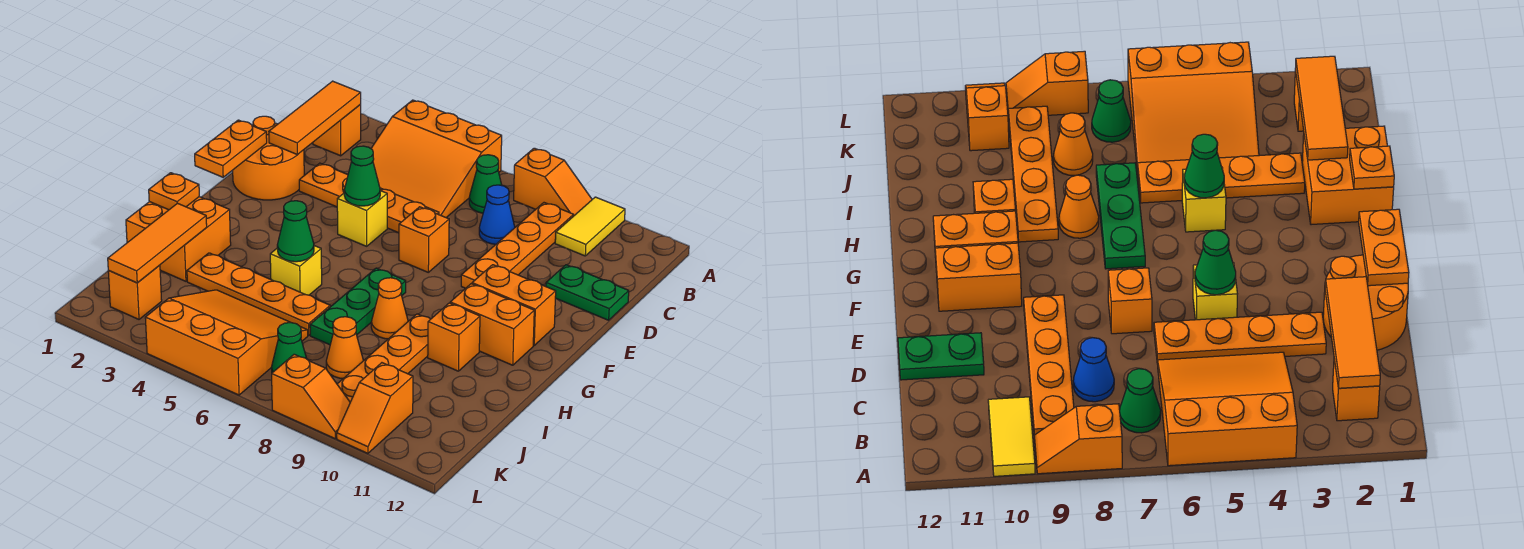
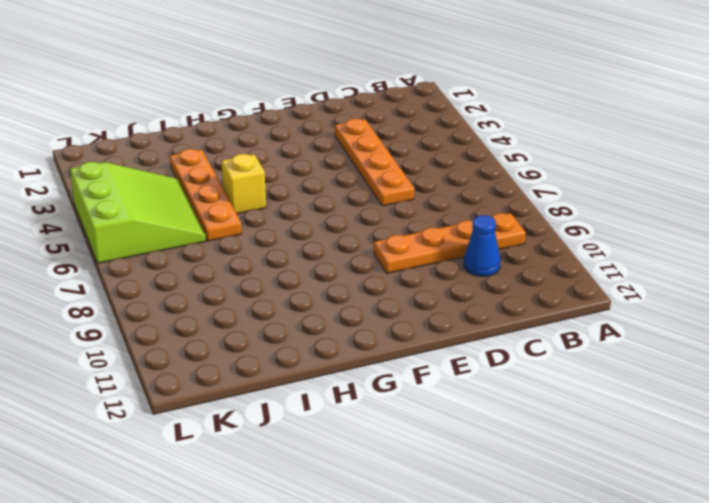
blue 1x1 cone [464,215,500,276] -> blue 1x1 cone moved to [479,185,515,244]
lime 3x3 slope [70,162,206,263] -> orange 3x3 slope [145,290,308,395]
none -> orange 3x3 slope [371,100,502,217]
none -> orange 1x2 slope [514,148,592,215]
none -> yellow 1x2 tile [555,197,625,256]
none -> orange 1x1 brick [313,105,361,156]

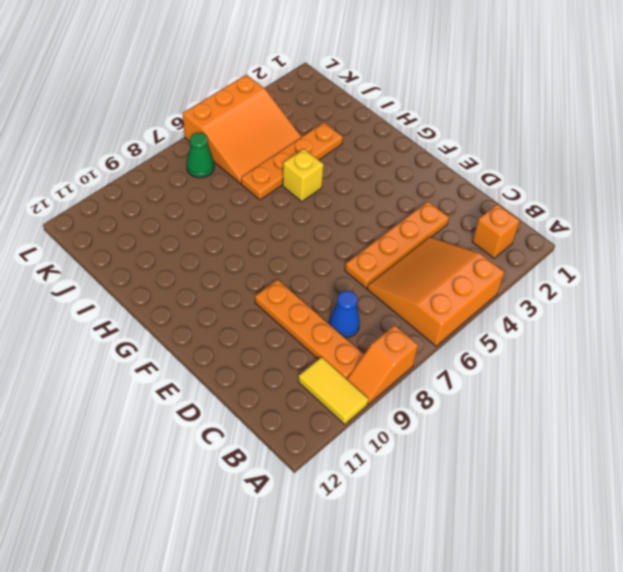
none -> green 1x1 cone [469,155,502,213]
none -> orange 2x2 round brick [233,116,304,200]
none -> green 1x2 plate [546,265,629,320]
none -> yellow 1x1 brick [337,191,387,246]

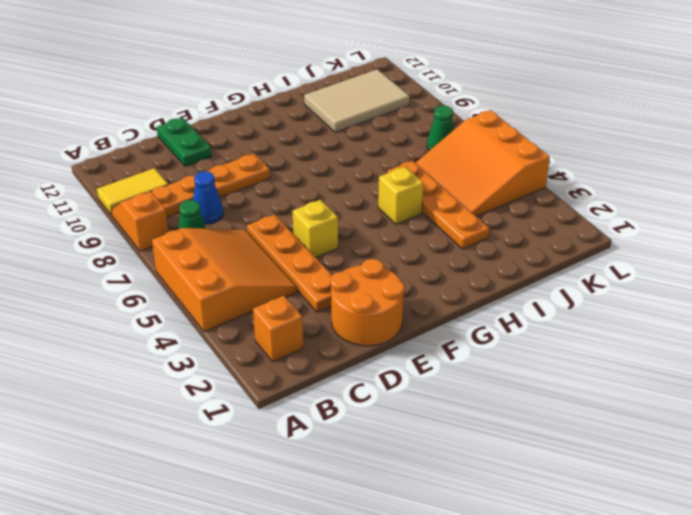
tan 2x3 tile [304,69,410,132] -> orange 1x2 slope [337,363,413,453]
none -> orange 1x1 brick [399,207,449,272]
none -> orange 1x2 brick [472,265,556,345]
none -> green 1x3 plate [310,268,406,345]
none -> orange 1x2 brick [450,284,534,365]

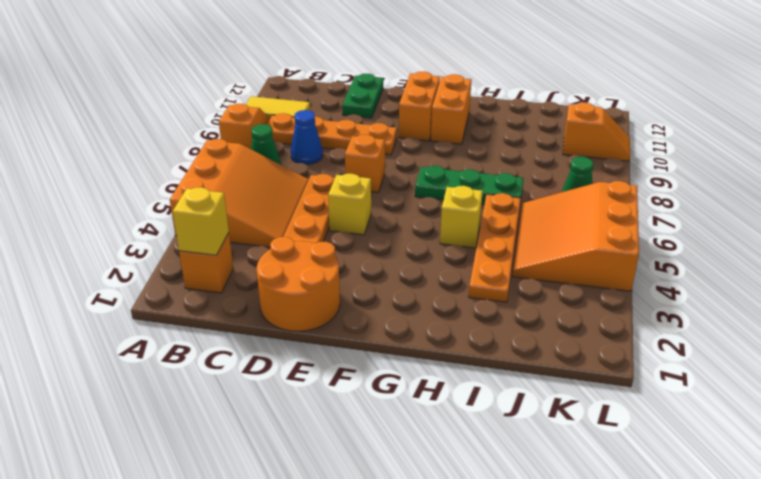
yellow 1x1 brick [173,187,229,255] -> orange 1x3 tile [269,81,361,155]
none -> orange 2x2 brick [126,197,231,281]
none -> orange 1x1 cone [371,278,408,339]
none -> orange 1x4 plate [337,314,430,402]
none -> orange 1x1 brick [428,303,480,371]

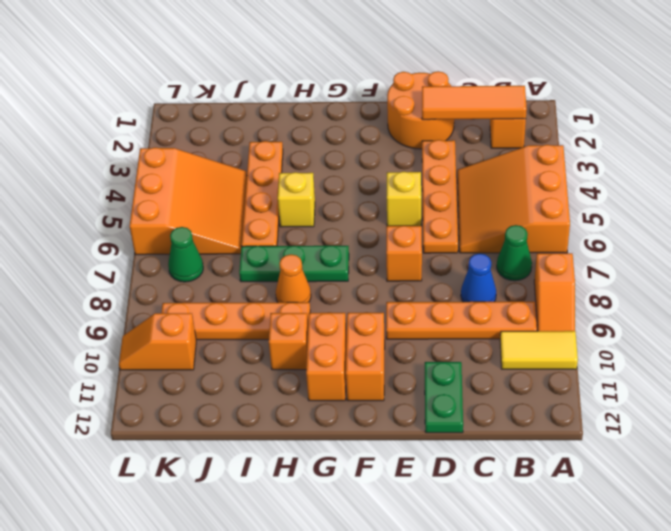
none -> orange 2x2 brick [126,197,231,281]
none -> orange 1x1 cone [326,317,363,378]
none -> orange 1x1 brick [108,265,162,319]
none -> orange 1x2 slope [272,354,350,438]

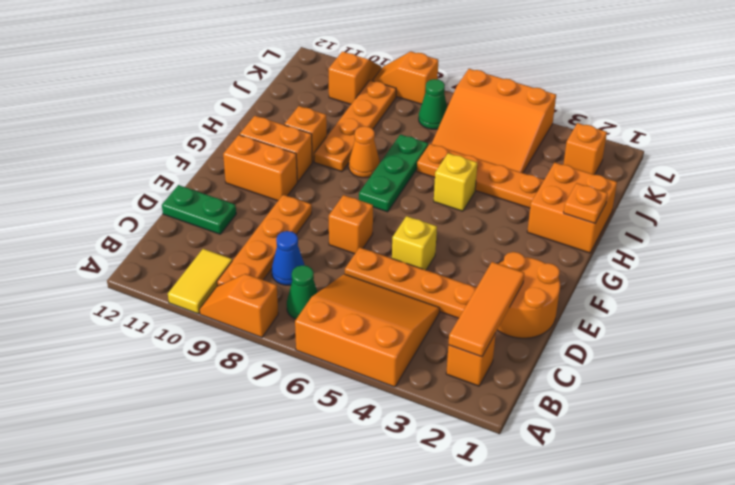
none -> orange 1x1 cone [326,317,363,378]
none -> orange 1x2 plate [195,120,267,177]
none -> green 1x1 cone [344,146,380,206]
none -> green 1x1 cone [277,201,314,262]

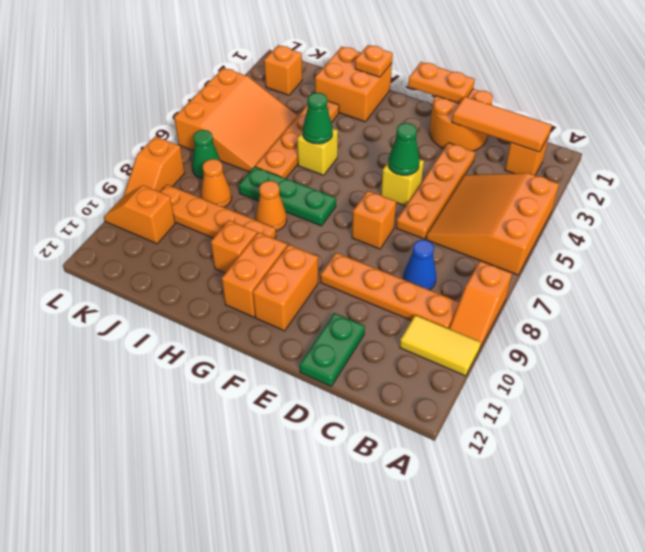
none -> green 1x1 cone [469,155,502,213]
none -> orange 1x3 tile [108,203,207,283]

